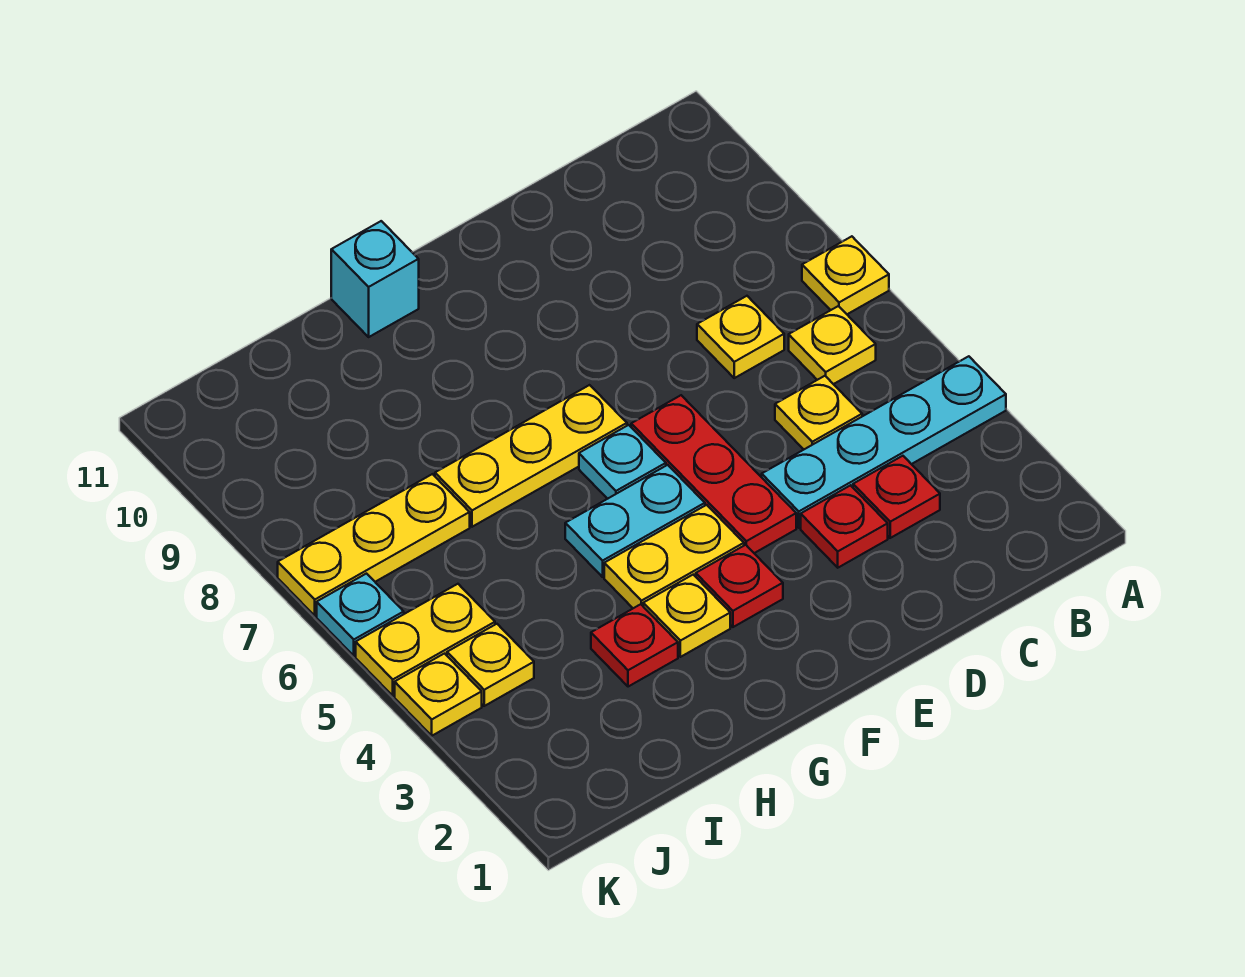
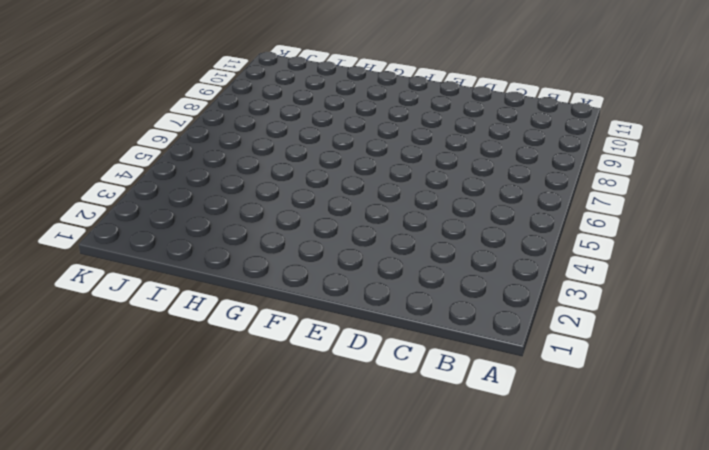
none -> cyan 1x4 plate [762,356,1006,528]
none -> yellow 1x1 plate [802,236,889,314]
none -> yellow 1x1 plate [789,306,876,384]

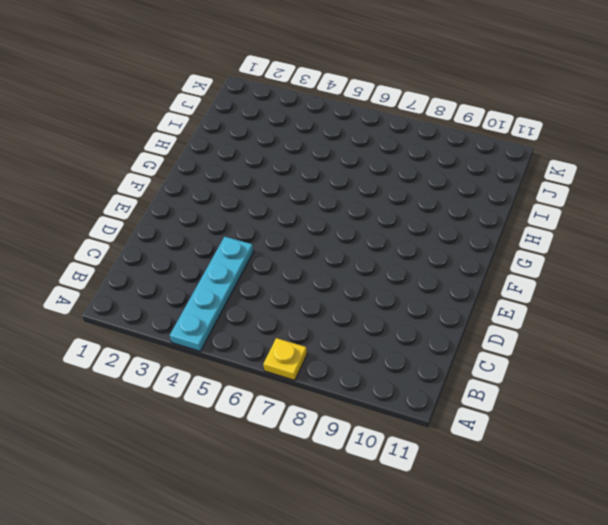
none -> yellow 1x1 plate [789,306,876,384]
none -> red 1x1 plate [853,456,940,538]
none -> yellow 1x1 plate [775,376,862,449]

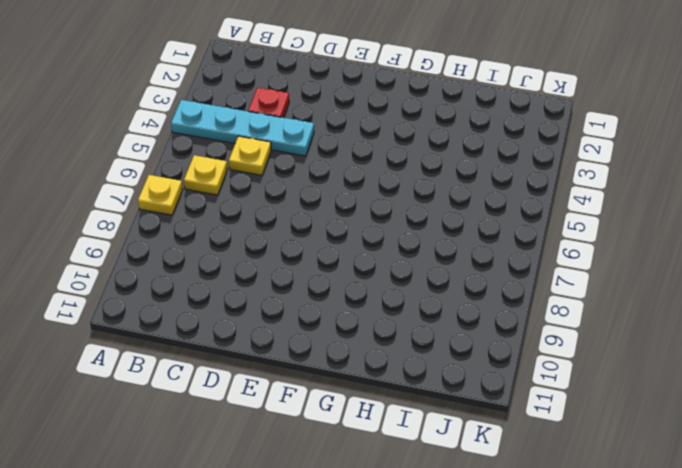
none -> yellow 1x1 plate [697,296,784,378]
none -> red 1x1 plate [801,485,888,568]
none -> red 1x3 plate [631,395,796,553]

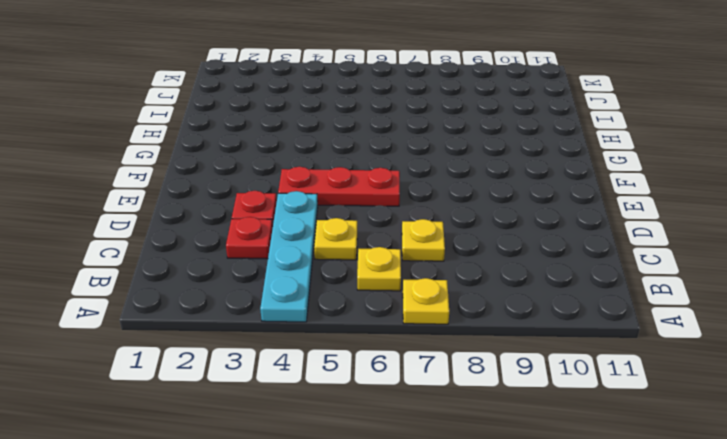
none -> red 1x1 plate [696,545,783,627]
none -> yellow 1x2 plate [604,505,744,608]
none -> cyan 1x2 plate [565,465,705,577]

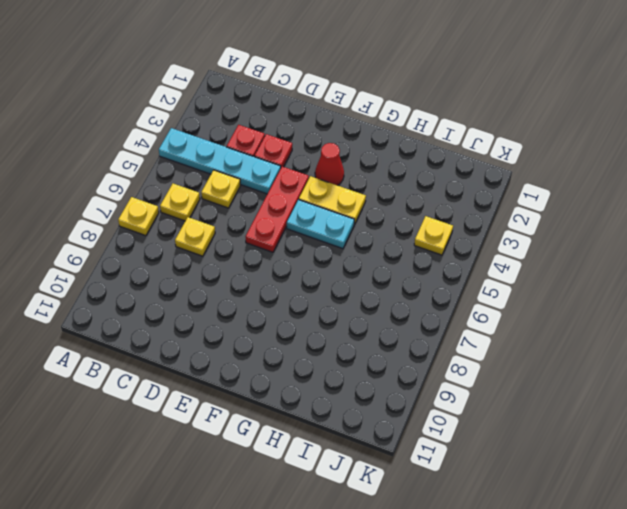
red 1x1 cone [315,143,344,185] -> red 1x1 plate [696,545,783,627]
none -> cyan 1x1 plate [579,425,666,499]
none -> yellow 1x3 plate [435,385,627,527]
none -> yellow 1x1 plate [643,575,730,657]

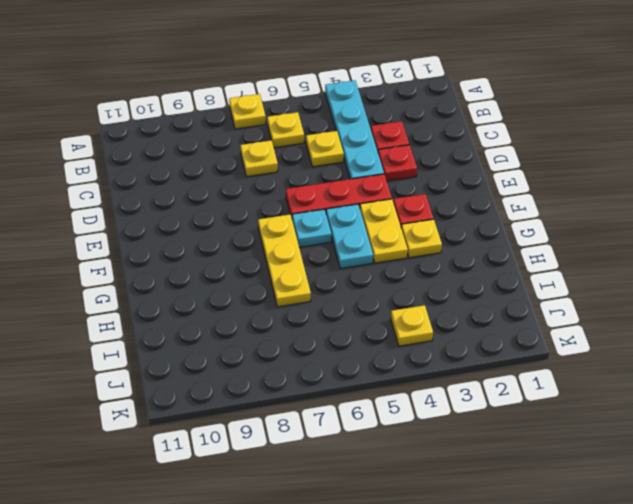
none -> cyan 1x1 brick [331,221,419,337]
none -> red 1x1 plate [591,604,678,687]
none -> yellow 1x3 plate [278,474,470,616]

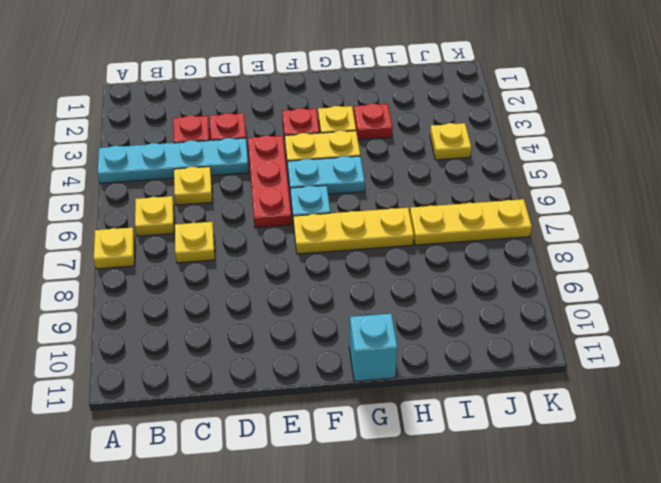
none -> yellow 1x2 plate [356,584,495,696]
none -> yellow 1x1 plate [395,654,482,736]
none -> cyan 1x1 plate [317,574,404,656]

